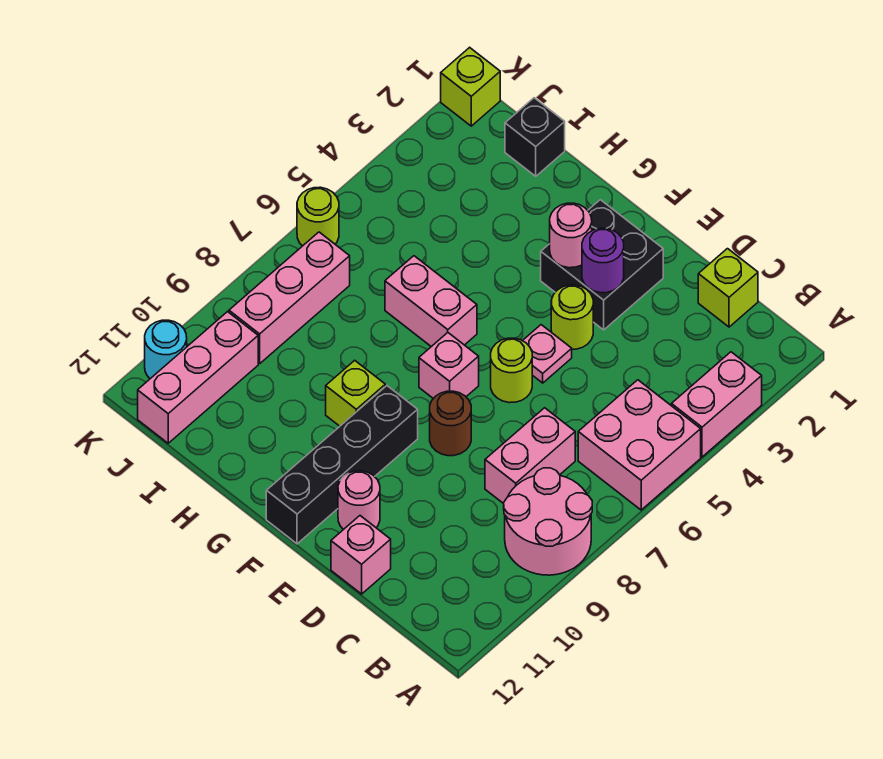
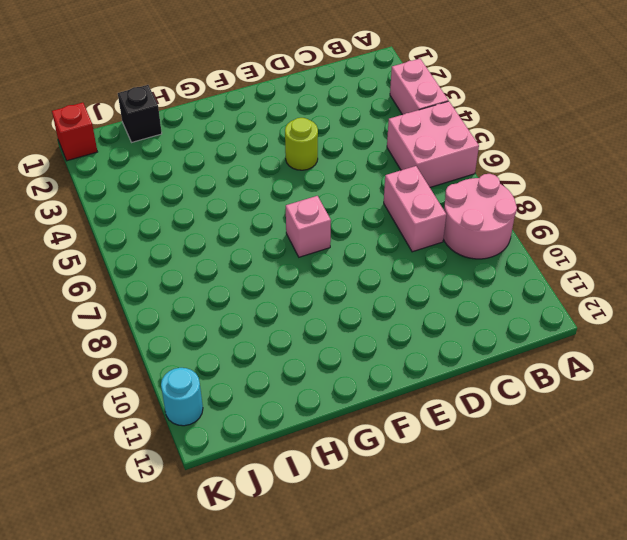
red 1x1 brick [52,103,97,161] -> lime 1x1 brick [441,47,500,126]
none -> lime 1x1 brick [698,249,758,327]
none -> pink 1x1 brick [331,516,391,594]
none -> black 2x2 brick [541,200,663,330]

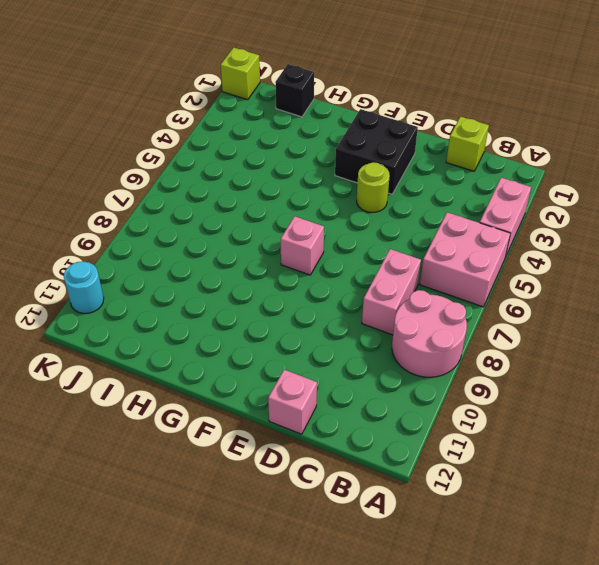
none -> pink 1x1 plate [523,325,572,383]
none -> lime 1x1 round brick [491,338,532,403]
none -> brown 1x1 round brick [430,391,471,456]

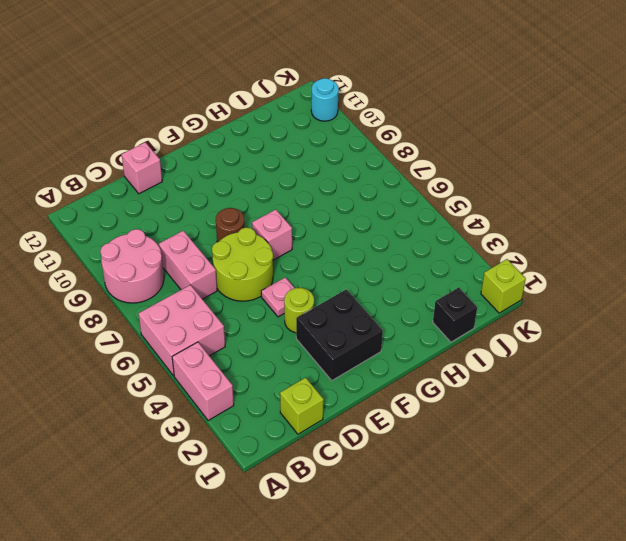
lime 2x2 round brick [212,228,273,301] -> lime 1x1 round brick [491,338,532,403]
none -> pink 1x1 round brick [338,471,380,530]
none -> black 1x4 brick [266,386,418,544]
none -> pink 1x2 brick [385,256,477,347]

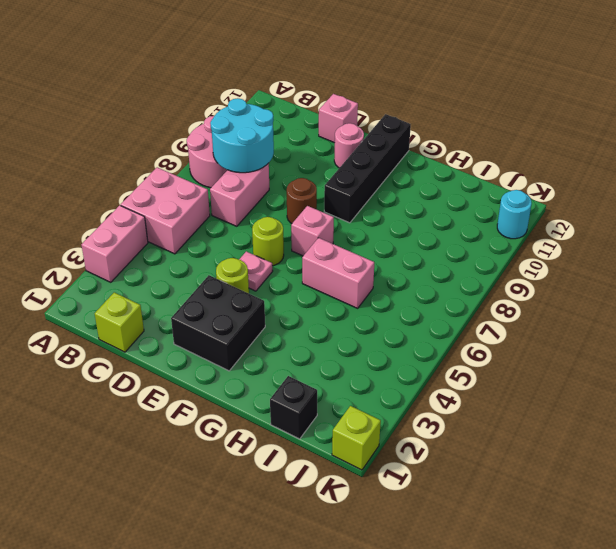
cyan 2x2 round brick [210,98,274,173] -> none
none -> lime 1x1 brick [326,360,385,426]
none -> pink 1x3 brick [229,232,350,364]
none -> pink 1x3 brick [138,312,258,443]

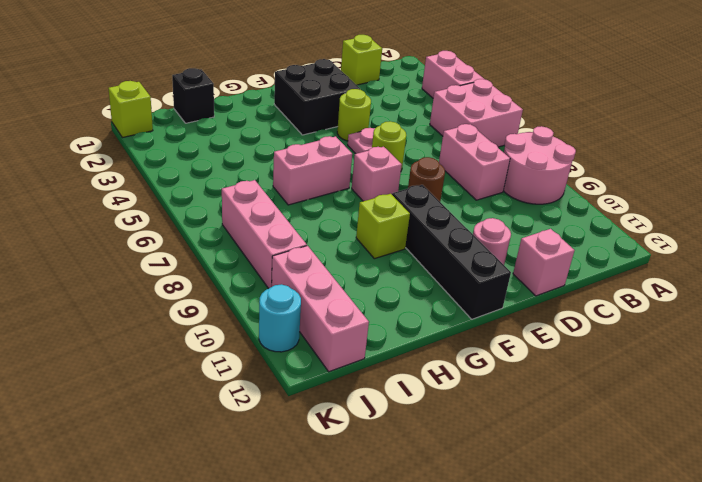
none -> lime 1x1 round brick [297,187,339,246]
none -> purple 1x1 round brick [582,228,624,293]
none -> pink 1x1 round brick [550,203,592,268]

